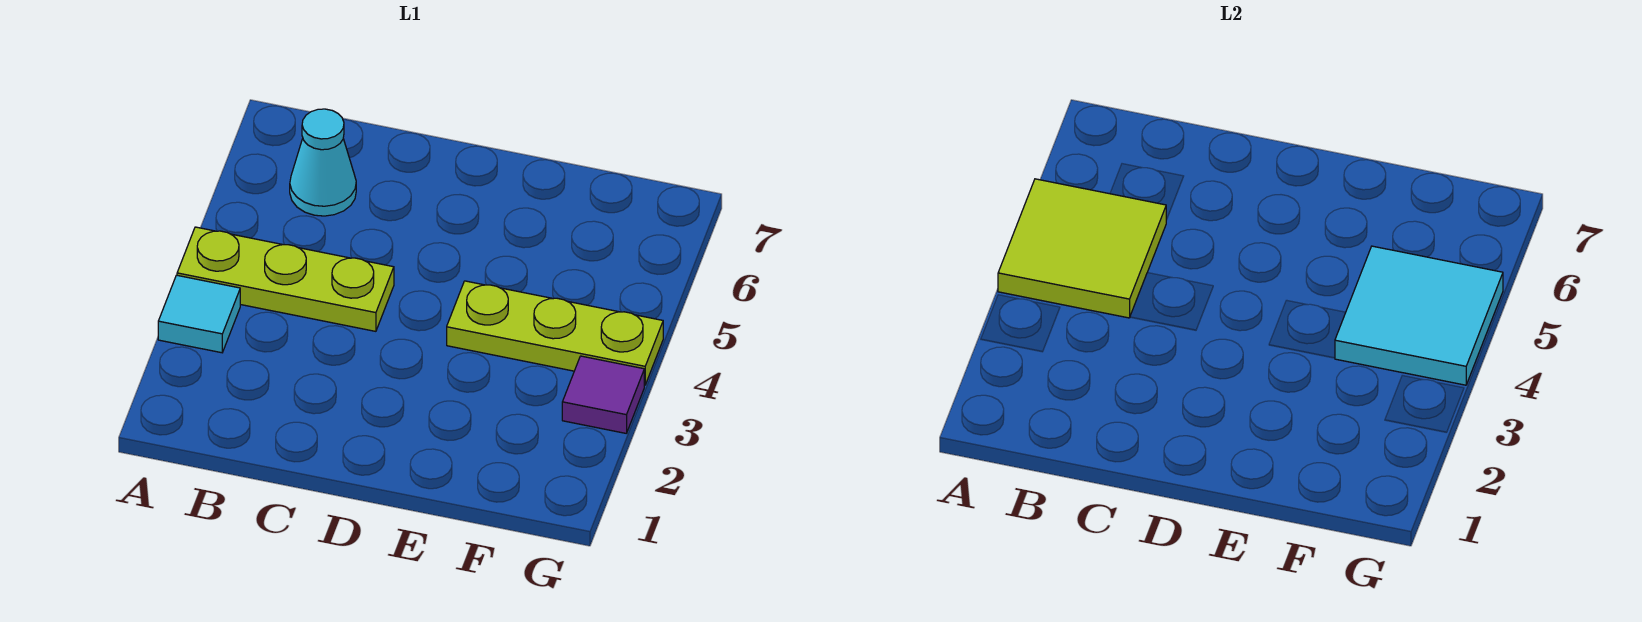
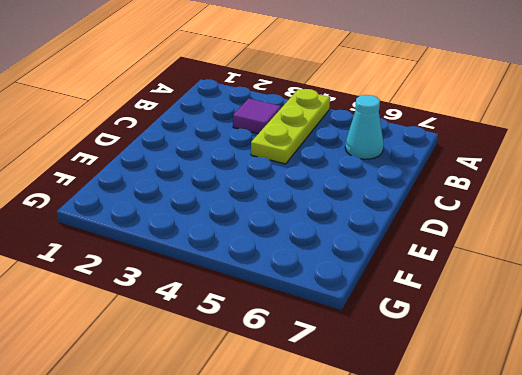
purple 1x1 tile [233,99,281,134] -> purple 1x1 tile moved to [562,356,644,433]
none -> cyan 1x1 tile [158,275,240,353]
none -> lime 1x3 plate [447,281,663,385]

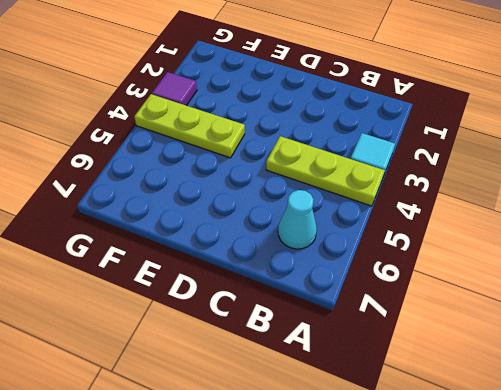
none -> lime 2x2 tile [998,179,1166,318]
none -> cyan 2x2 tile [1335,246,1503,385]

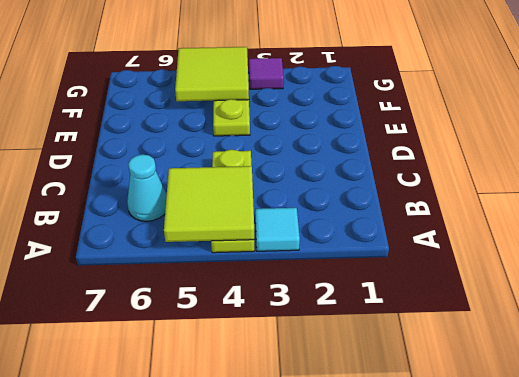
lime 2x2 tile [175,47,249,101] -> cyan 2x2 tile [1335,246,1503,385]

